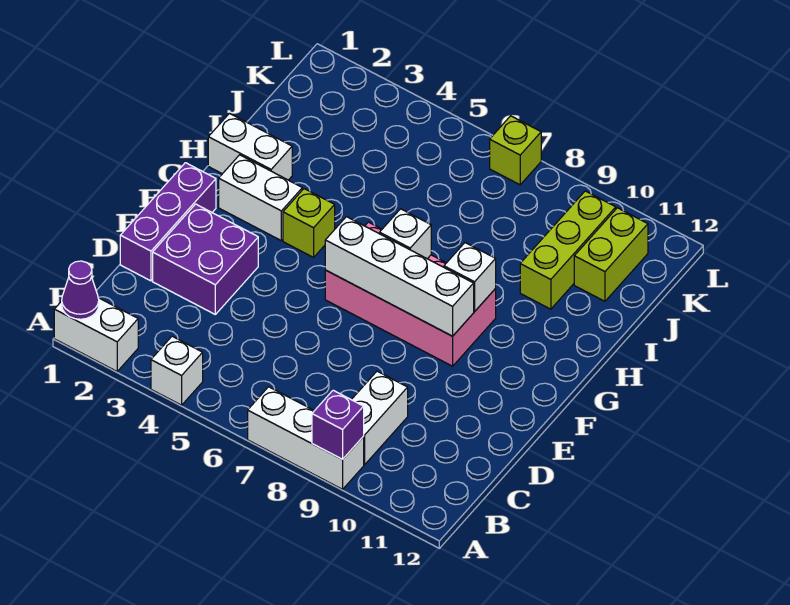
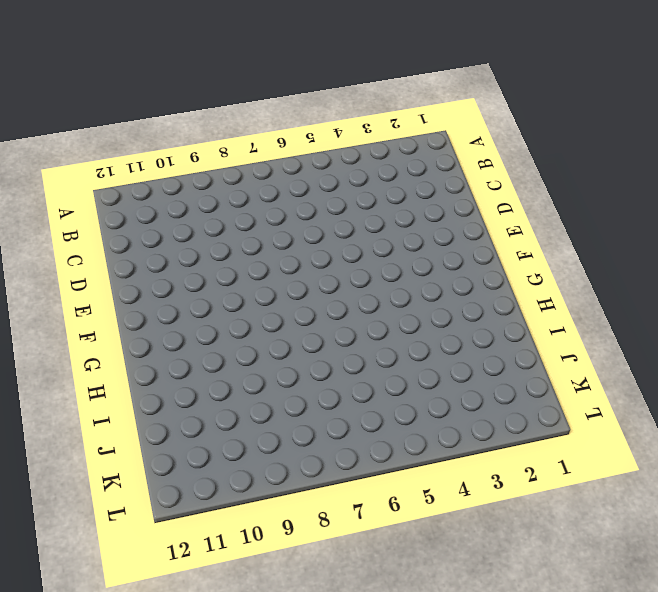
none -> white 1x2 brick [54,298,138,371]
none -> white 1x1 brick [151,336,203,405]
none -> white 1x3 brick [248,387,364,489]

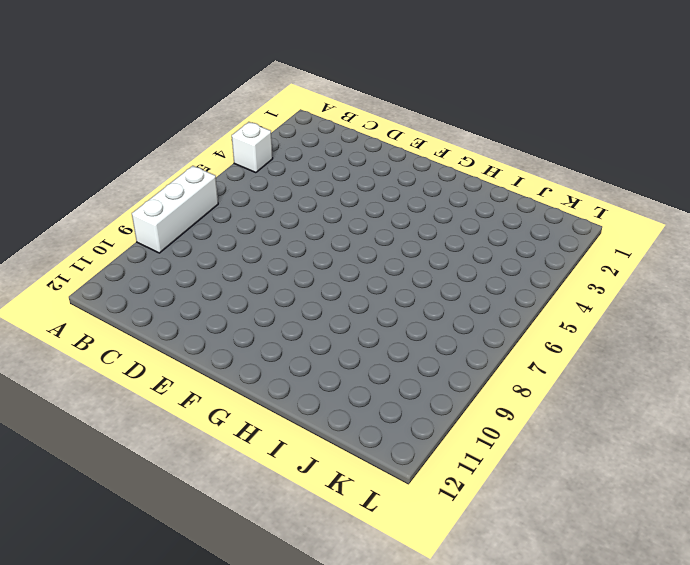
none -> white 1x2 brick [54,298,138,371]
none -> white 1x2 brick [352,371,408,465]
none -> purple 1x3 brick [120,163,216,281]

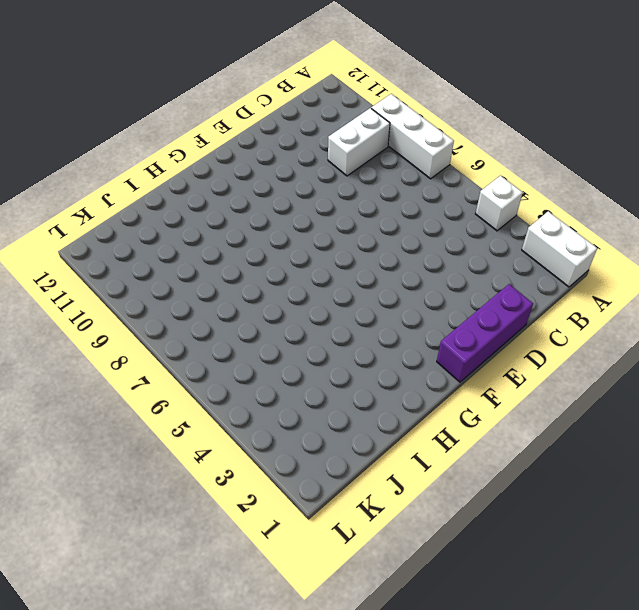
none -> purple 2x2 brick [153,204,258,314]
none -> pink 2x4 brick [325,222,496,366]
none -> white 1x2 brick [219,155,302,240]

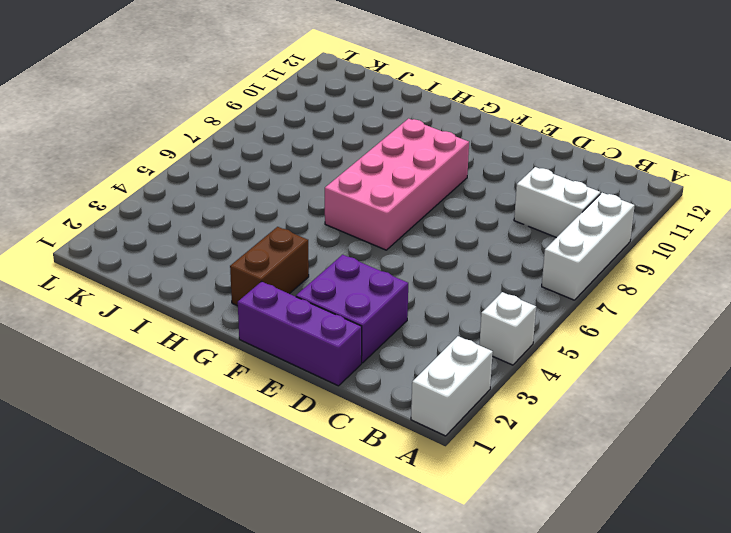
brown 1x2 brick [230,227,309,306] -> white 1x2 brick [219,155,302,240]
none -> lime 1x1 brick [283,189,335,257]
none -> white 1x2 brick [208,113,292,180]
none -> lime 1x3 brick [520,191,616,309]

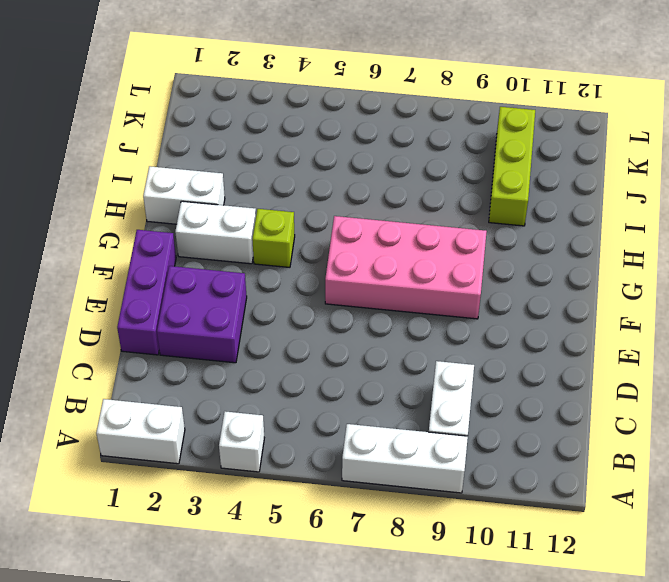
none -> lime 1x2 brick [574,208,648,301]
none -> lime 1x1 brick [490,116,541,185]
none -> purple 1x1 cone [62,261,99,319]

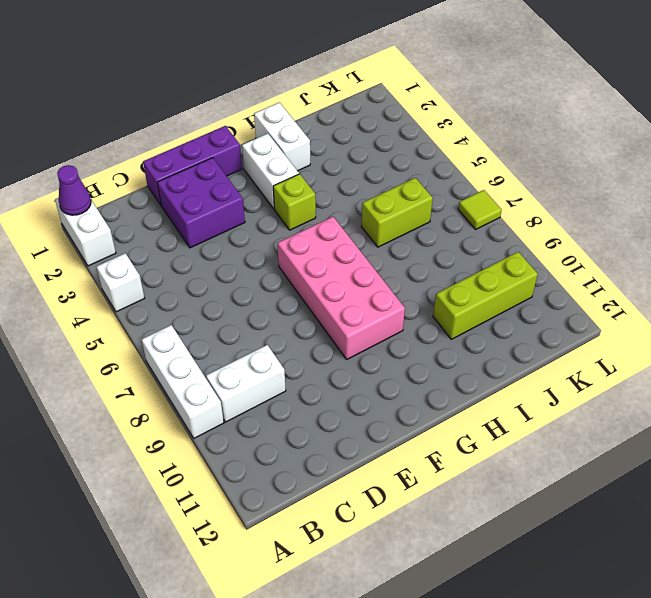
lime 1x2 brick [361,178,433,247] -> lime 1x2 brick moved to [574,208,648,301]
lime 1x1 tile [458,190,502,229] -> lime 1x1 brick [490,116,541,185]
none -> purple 1x1 brick [312,390,364,459]
none -> white 1x4 brick [325,217,474,336]
none -> white 1x1 brick [380,209,431,259]

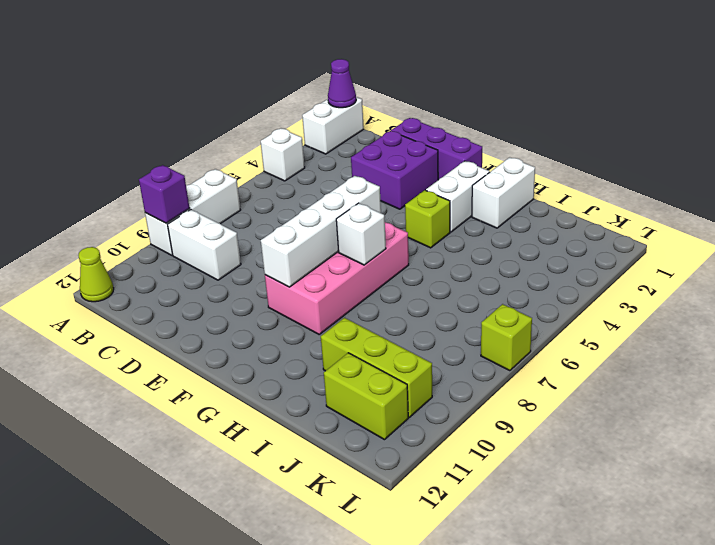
lime 1x1 cone [78,247,114,302] -> none
none -> white 1x1 brick [444,243,496,311]

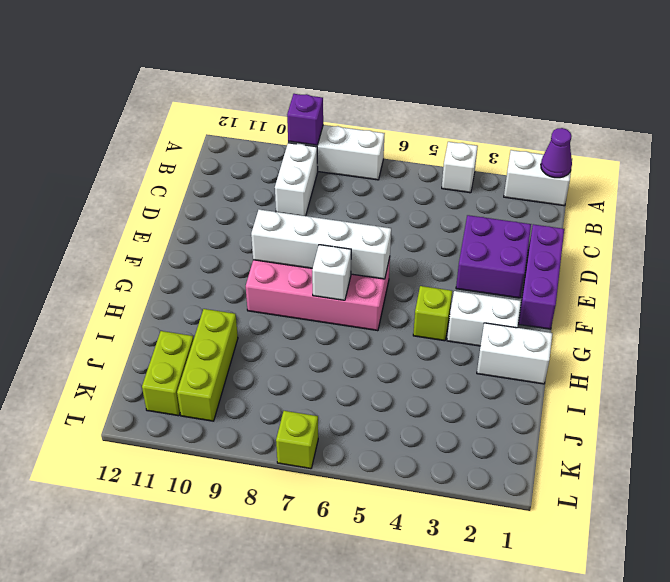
none -> white 1x1 brick [444,243,496,311]

